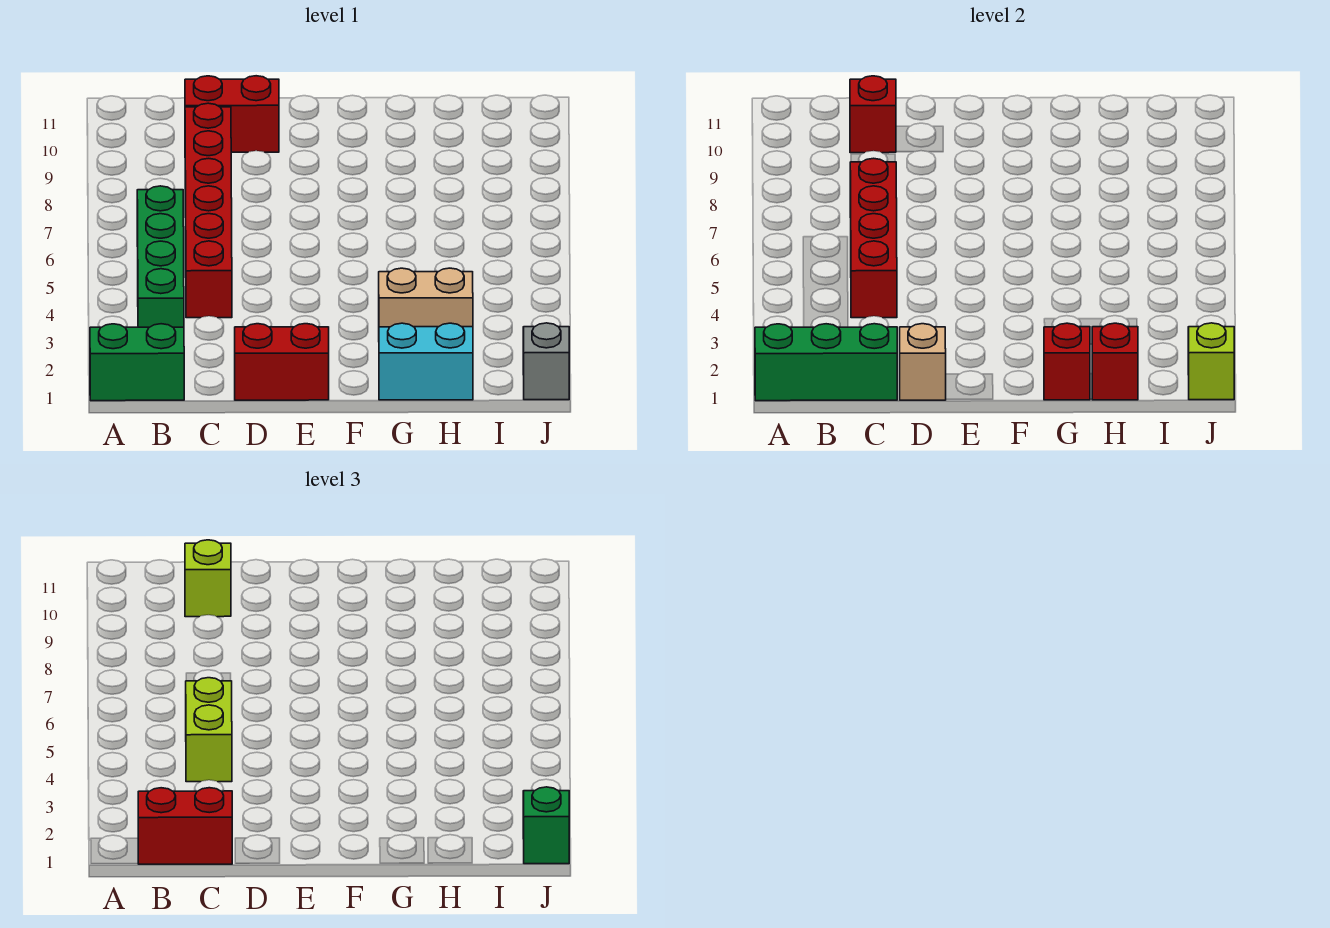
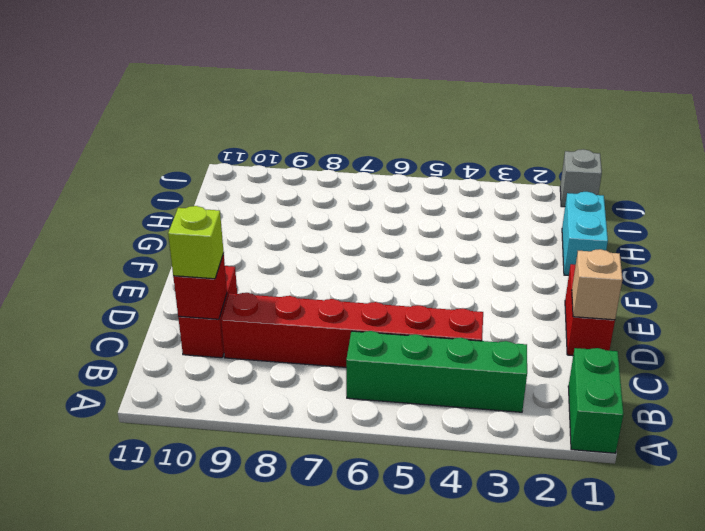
none -> tan 1x2 brick [379,268,473,327]
none -> green 1x3 brick [755,324,897,401]
none -> red 1x4 brick [850,158,897,318]

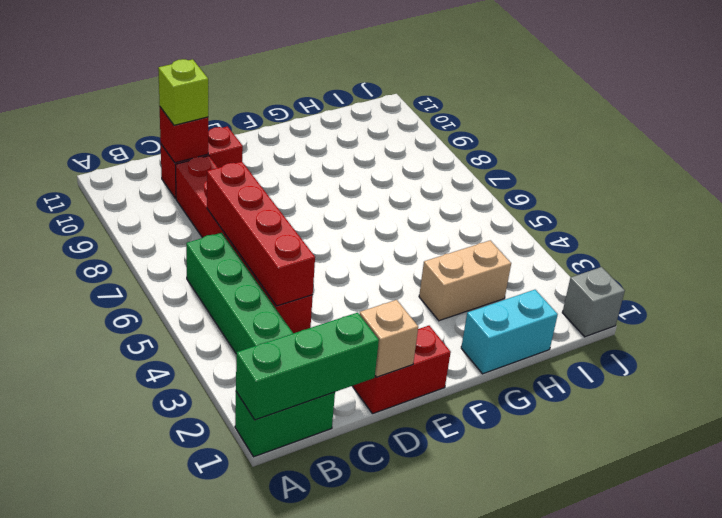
none -> red 1x1 brick [1044,323,1090,400]
none -> red 1x1 brick [1092,323,1138,400]
none -> lime 1x1 brick [1188,323,1234,400]

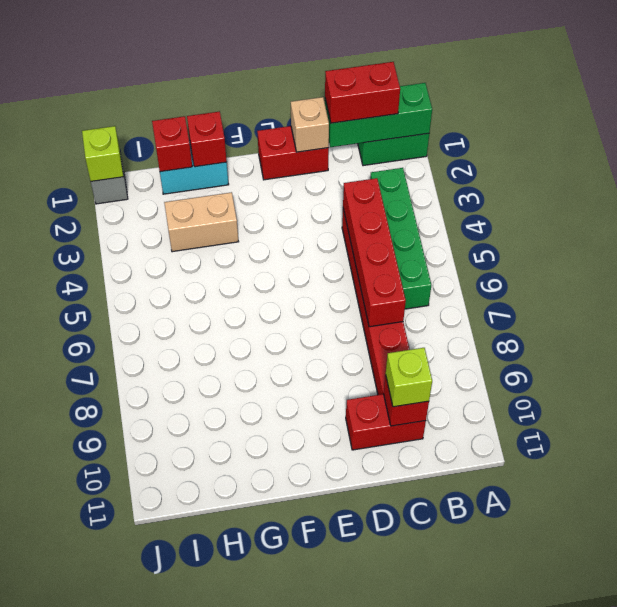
none -> lime 1x2 brick [186,678,232,782]
none -> green 1x1 brick [523,787,569,864]

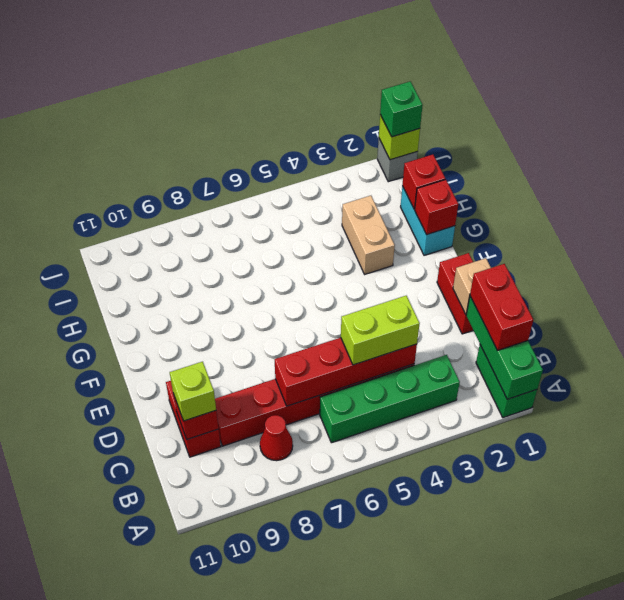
red 1x1 cone [260,415,293,461] -> none

